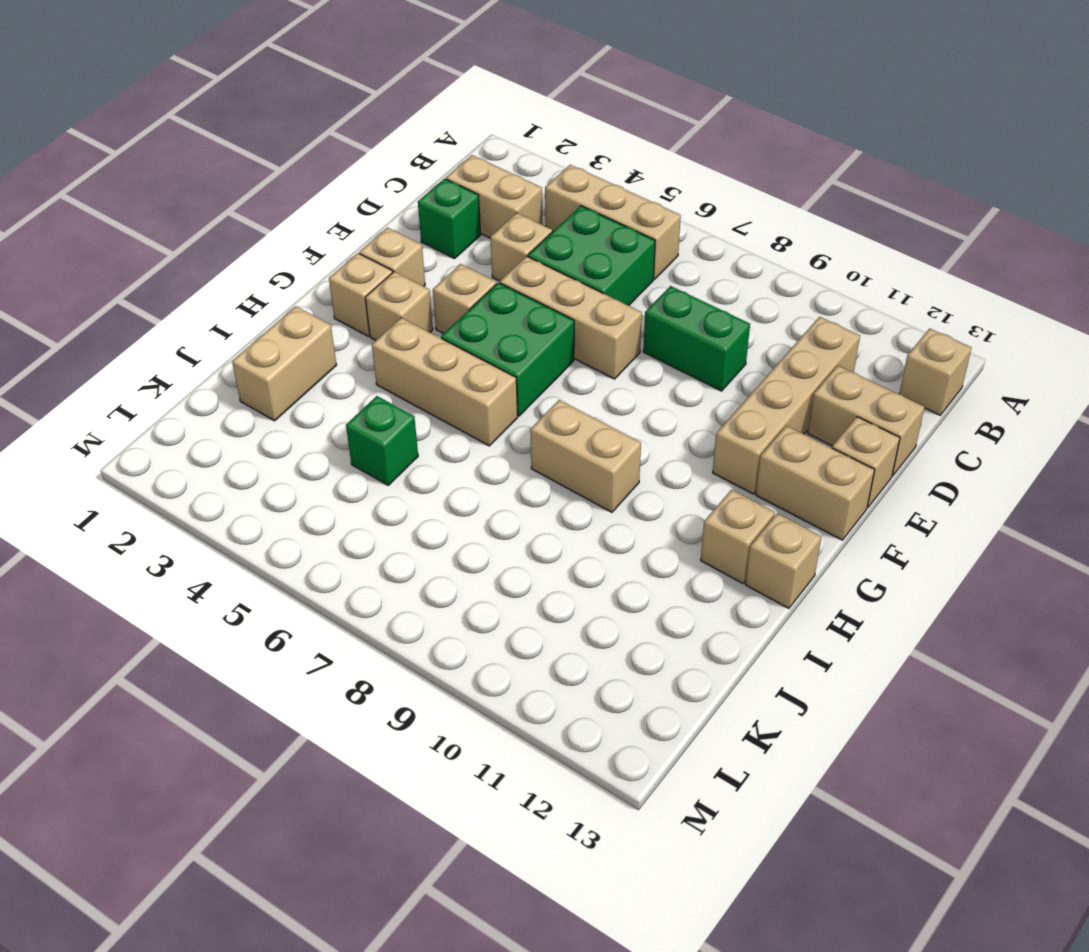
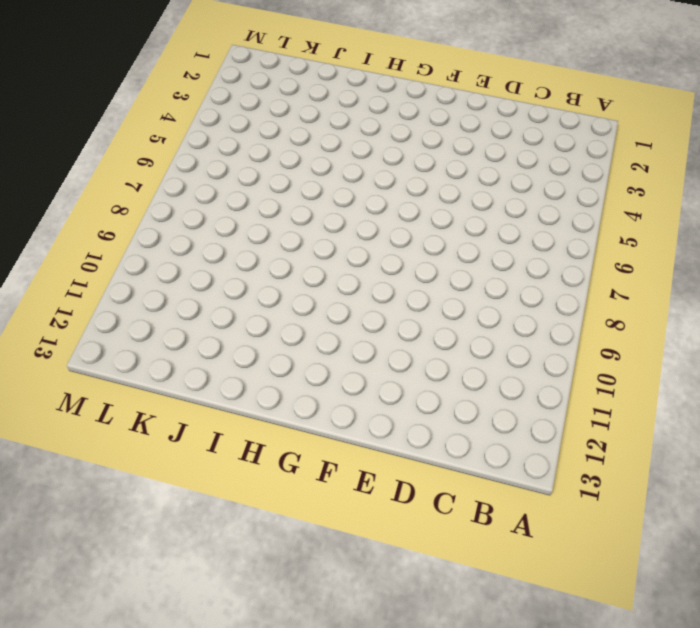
none -> tan 1x3 brick [545,165,681,279]
none -> tan 1x1 brick [899,328,972,415]
none -> tan 1x2 brick [446,155,543,238]

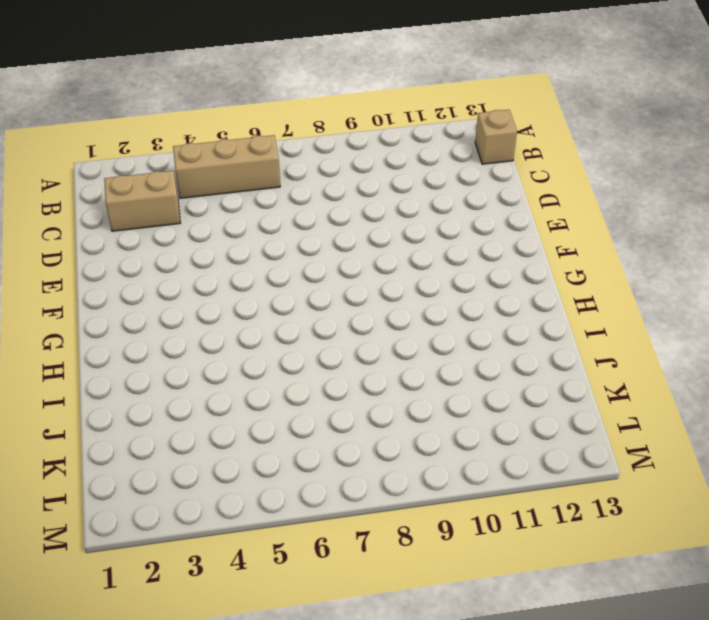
none -> green 2x2 brick [528,206,655,306]
none -> tan 1x4 brick [713,317,860,494]
none -> green 1x1 brick [418,179,481,259]

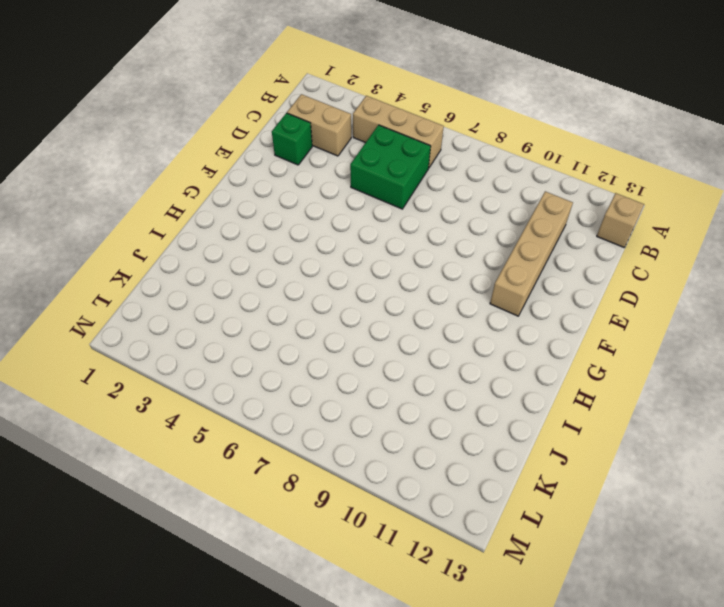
none -> tan 1x1 brick [490,213,552,281]
none -> green 1x2 brick [643,286,750,391]
none -> tan 1x2 brick [808,366,925,476]

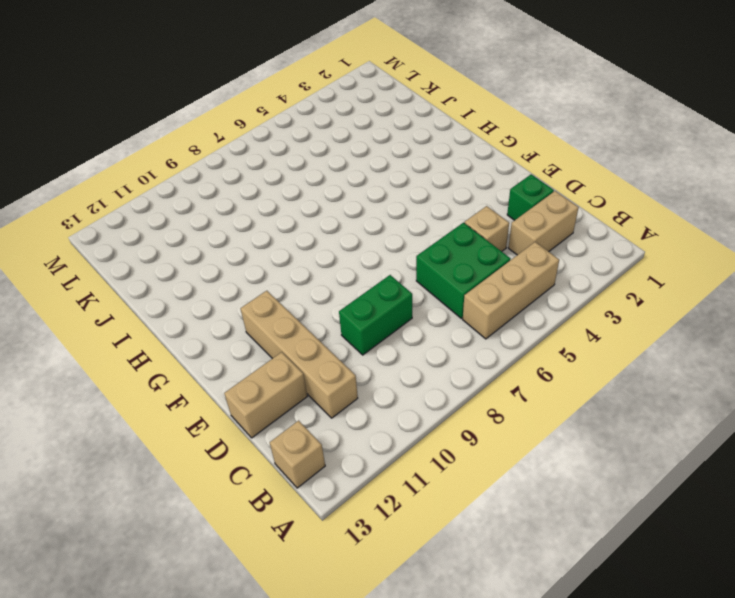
none -> tan 1x3 brick [500,256,642,379]
none -> tan 1x1 brick [832,417,900,508]
none -> tan 1x1 brick [359,228,425,286]

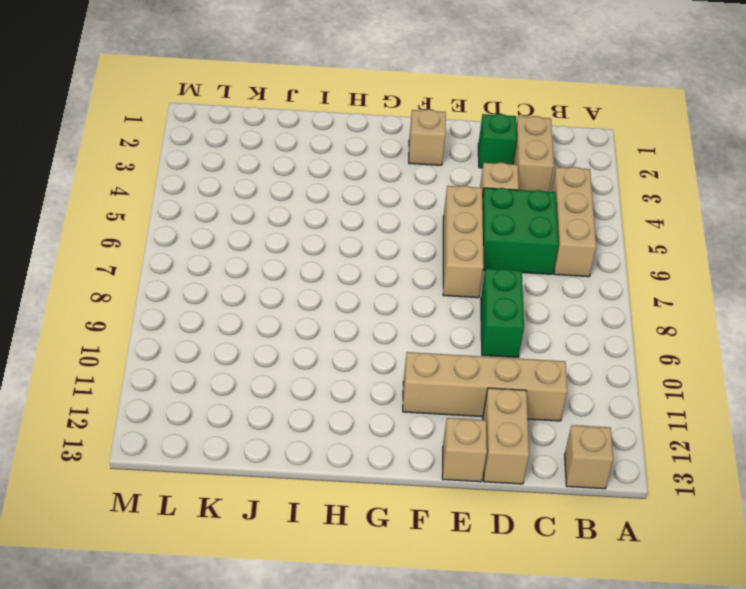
none -> tan 1x1 brick [433,264,497,334]
none -> green 2x2 brick [441,283,574,416]
none -> tan 1x2 brick [756,426,875,540]

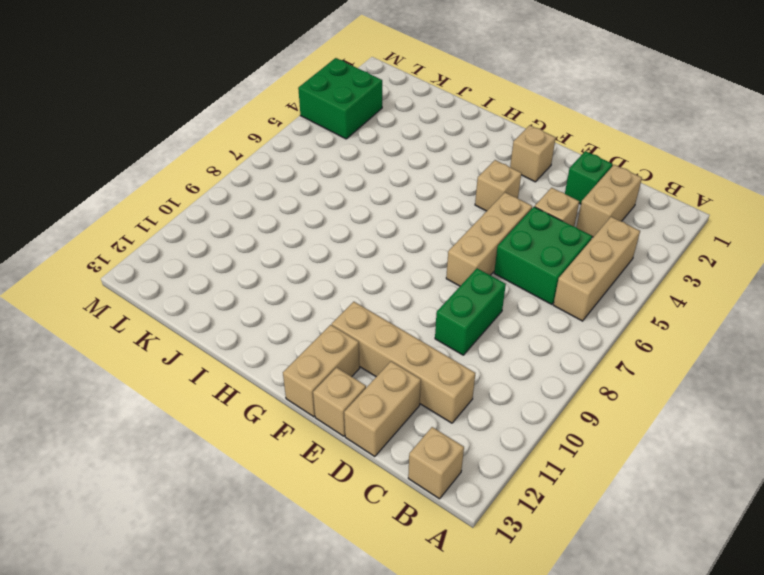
green 2x2 brick [298,58,382,139] -> green 2x2 brick moved to [441,283,574,416]
none -> tan 1x1 brick [329,253,393,336]
none -> tan 1x1 brick [365,272,433,340]
none -> tan 1x3 brick [372,318,518,446]

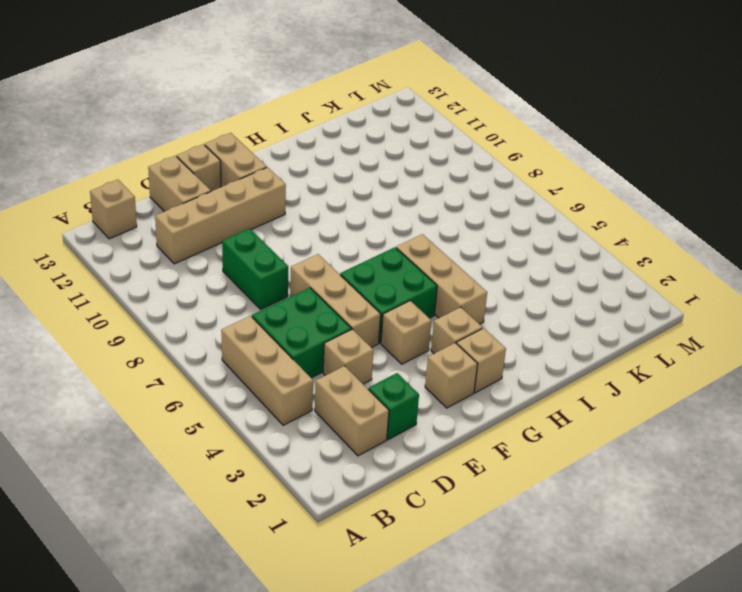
none -> tan 1x2 brick [530,400,641,512]
none -> tan 1x1 brick [701,490,775,583]
none -> tan 1x1 brick [745,513,821,608]

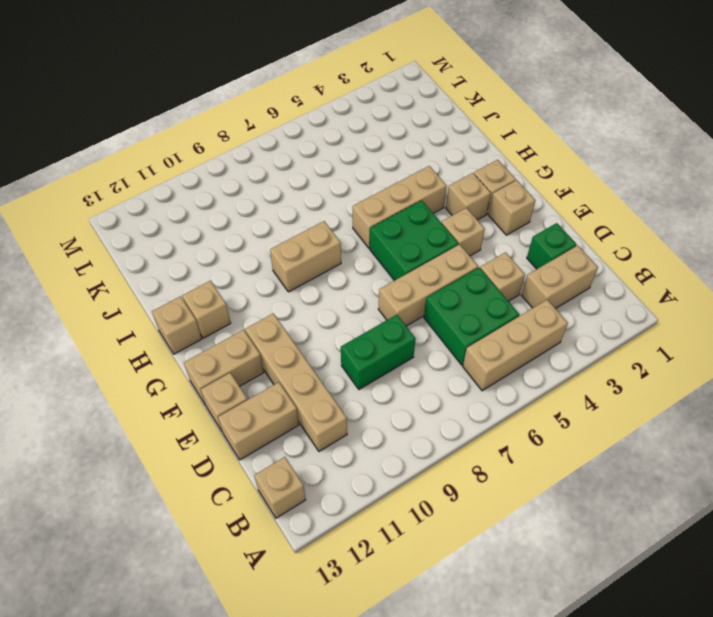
none -> tan 1x2 brick [232,306,336,421]
none -> green 1x1 brick [346,396,418,485]

